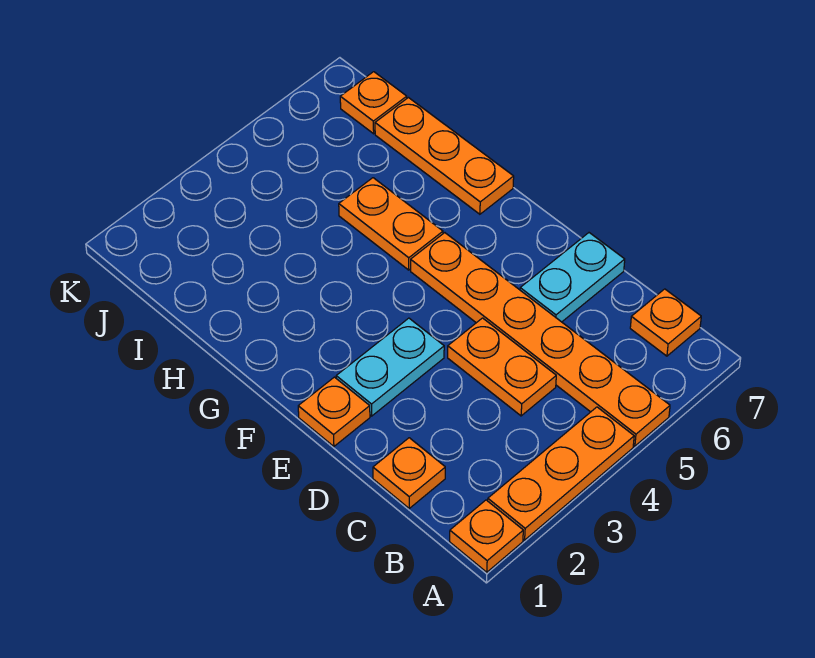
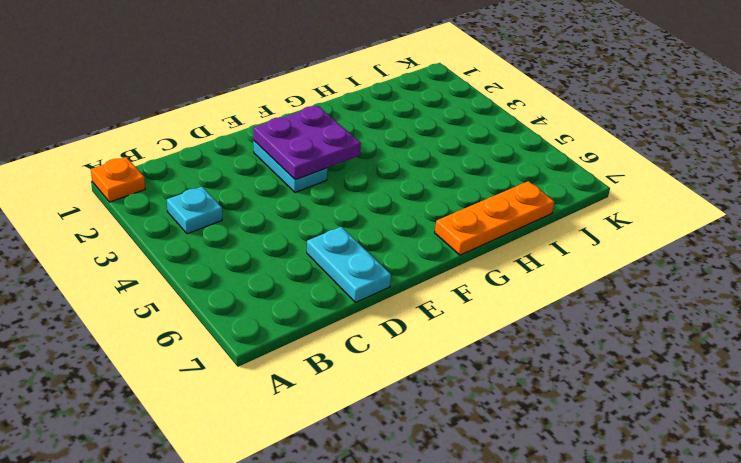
cyan 1x1 plate [167,187,222,234] -> none
purple 2x2 plate [253,106,361,180] -> none
none -> orange 1x3 plate [488,407,634,540]
none -> orange 1x6 plate [411,233,670,446]
none -> orange 1x1 plate [630,289,701,356]

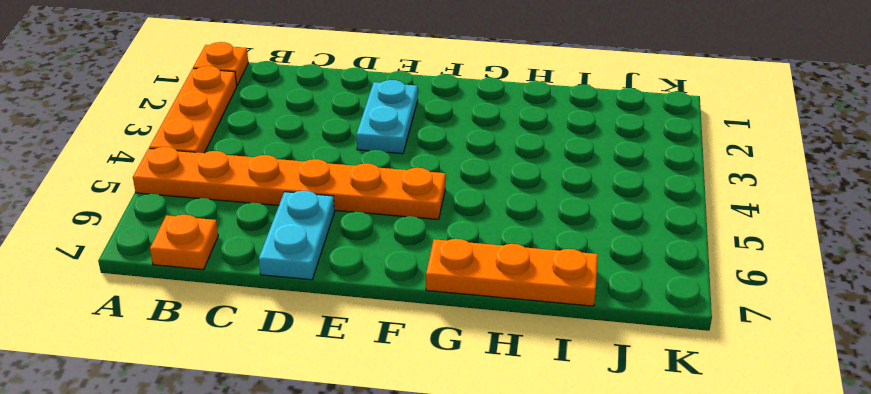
none -> orange 1x1 plate [373,438,445,508]
none -> orange 1x2 plate [448,318,556,416]
none -> orange 1x1 plate [298,377,370,446]

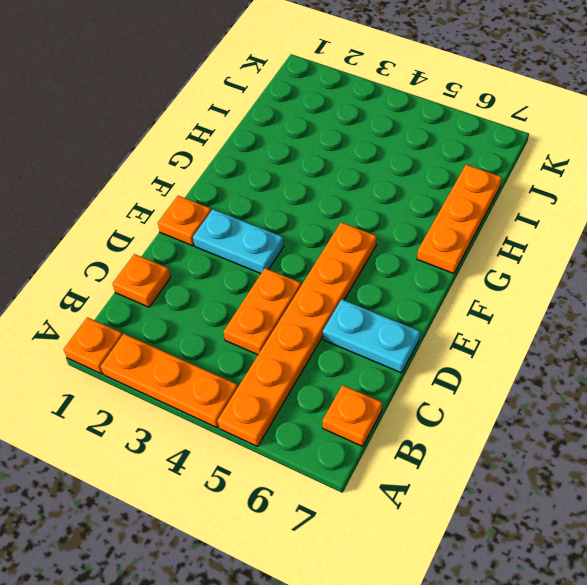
none -> orange 1x2 plate [339,178,443,270]
none -> orange 1x1 plate [340,72,407,134]

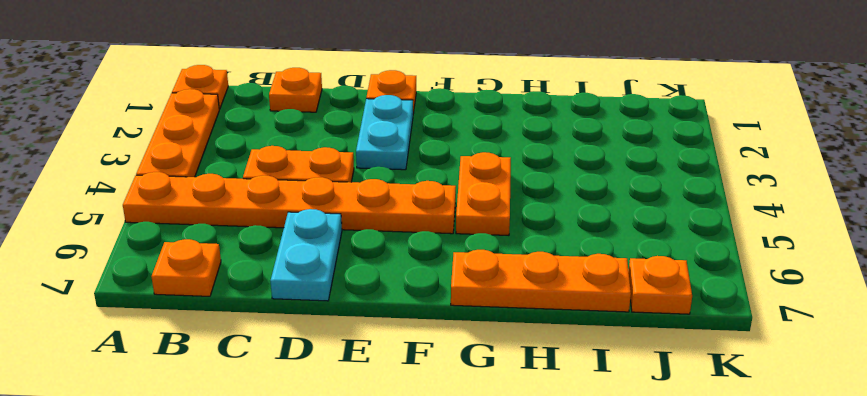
orange 1x2 plate [456,152,511,235] -> orange 1x2 plate turned to [339,178,443,270]

